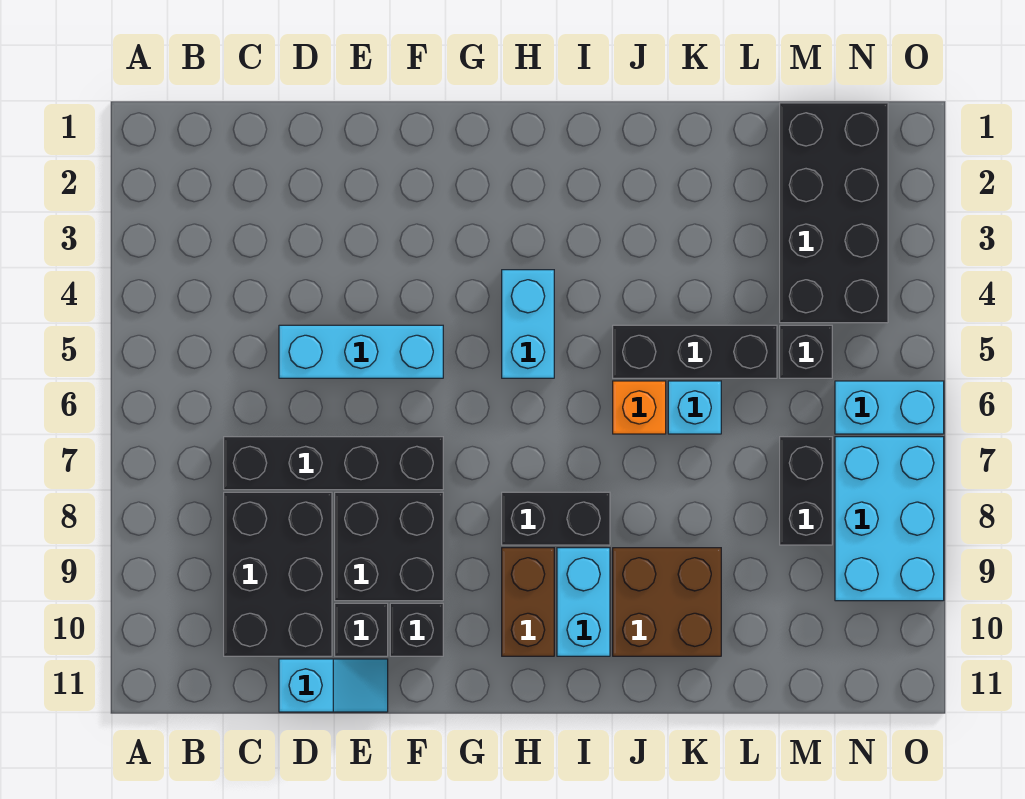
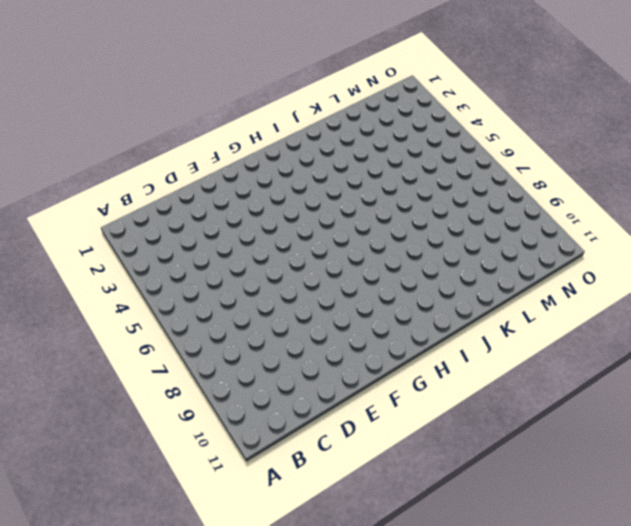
none -> black 1x4 brick [224,437,443,490]
none -> black 2x3 brick [224,492,332,656]
none -> cyan 1x3 brick [279,325,443,378]

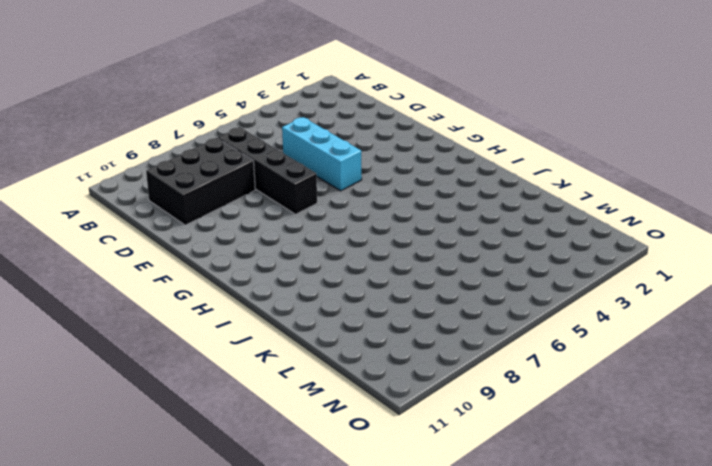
none -> cyan 1x2 slope [279,659,388,712]
none -> black 2x2 brick [335,492,443,601]
none -> black 1x1 brick [335,603,388,656]

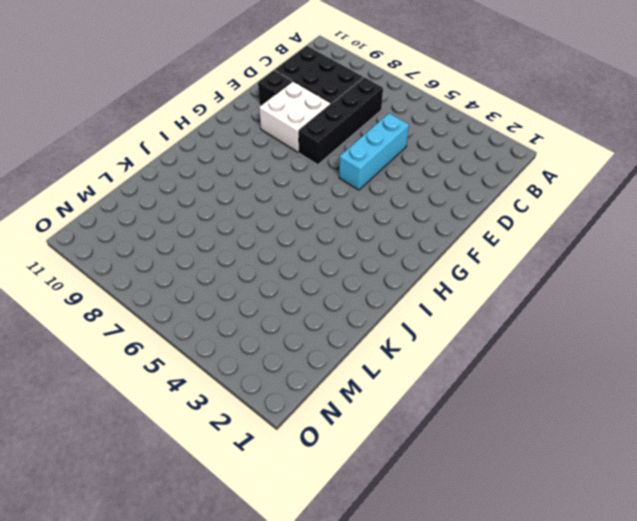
white 2x2 brick [259,81,331,152] -> black 2x2 brick [335,492,443,601]
none -> cyan 1x2 slope [279,659,388,712]
none -> black 1x1 brick [390,603,443,656]
none -> cyan 1x2 brick [502,270,554,378]

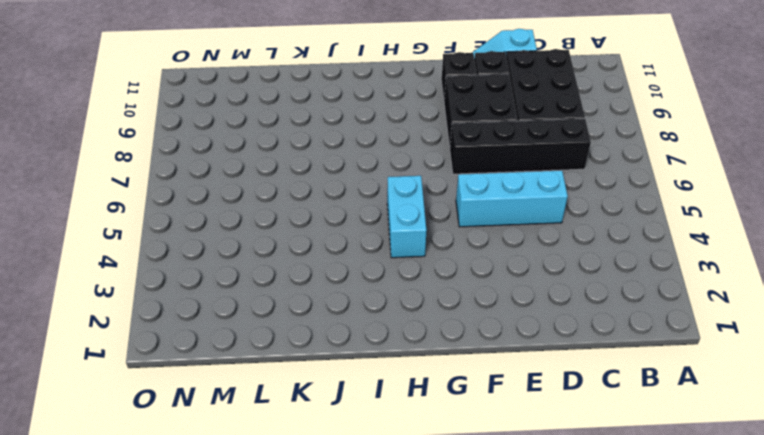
none -> black 1x2 brick [502,492,610,545]
none -> brown 1x2 brick [502,548,554,656]
none -> cyan 1x2 brick [557,548,610,656]

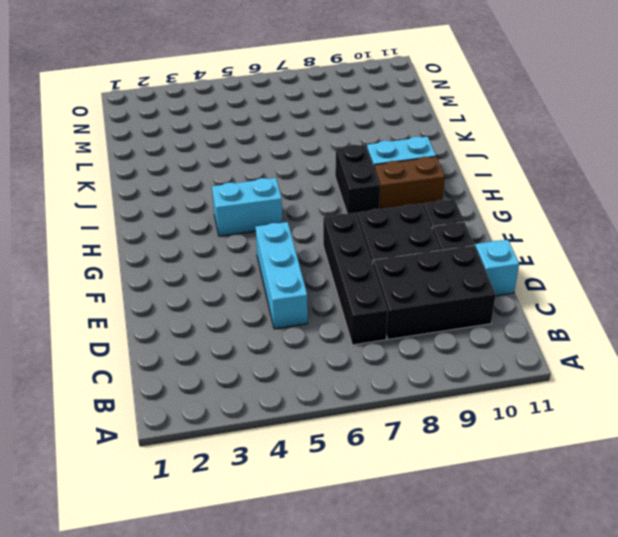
none -> black 1x3 brick [613,325,777,378]
none -> orange 1x1 brick [613,381,666,434]
none -> brown 2x2 brick [613,548,721,656]

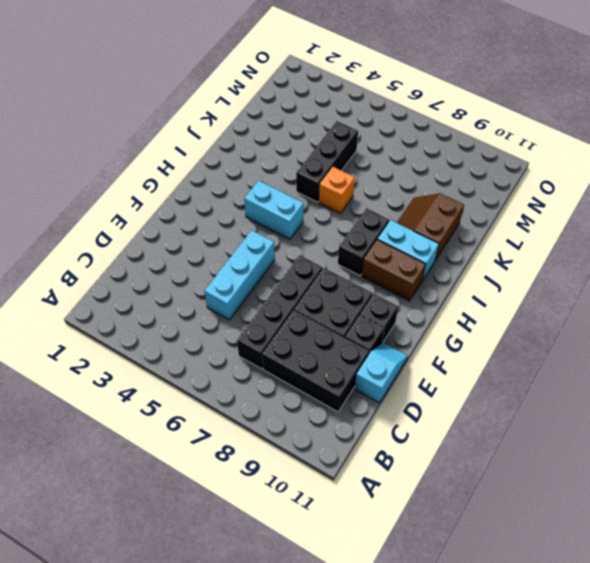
brown 2x2 slope [397,193,464,260] -> brown 2x2 brick [613,548,721,656]
none -> cyan 1x1 brick [668,381,721,434]
none -> black 2x4 brick [780,103,888,323]
none -> black 1x1 brick [780,325,832,378]

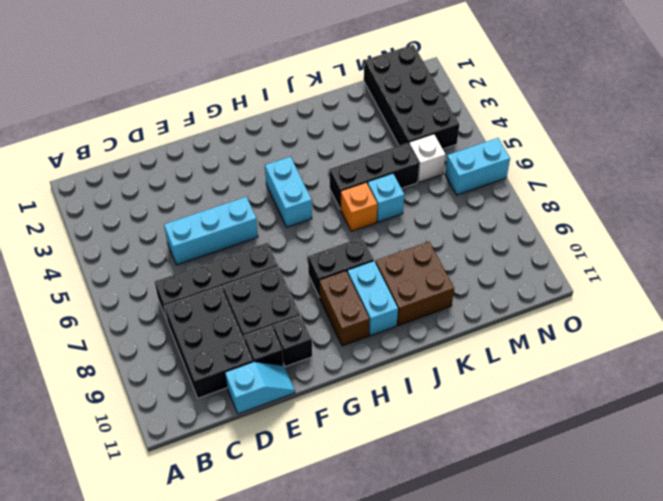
white 1x1 brick [409,134,446,182] -> black 1x1 brick [780,325,832,378]
none -> black 1x2 brick [780,437,832,545]
none -> cyan 2x3 brick [835,437,944,601]

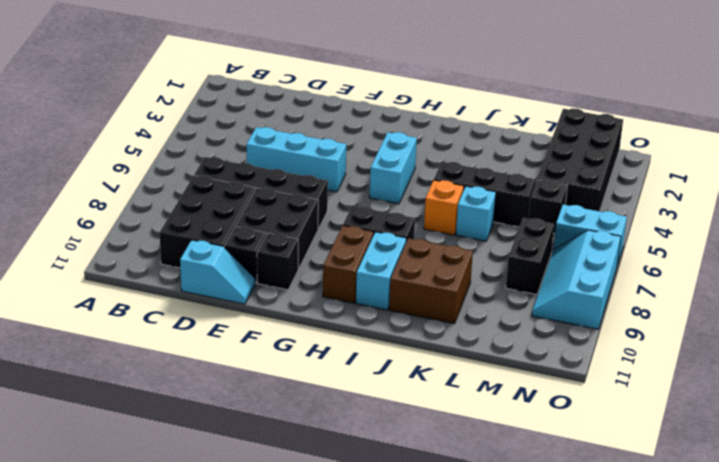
cyan 2x3 slope [532,230,621,329] -> cyan 2x3 brick [835,437,944,601]

